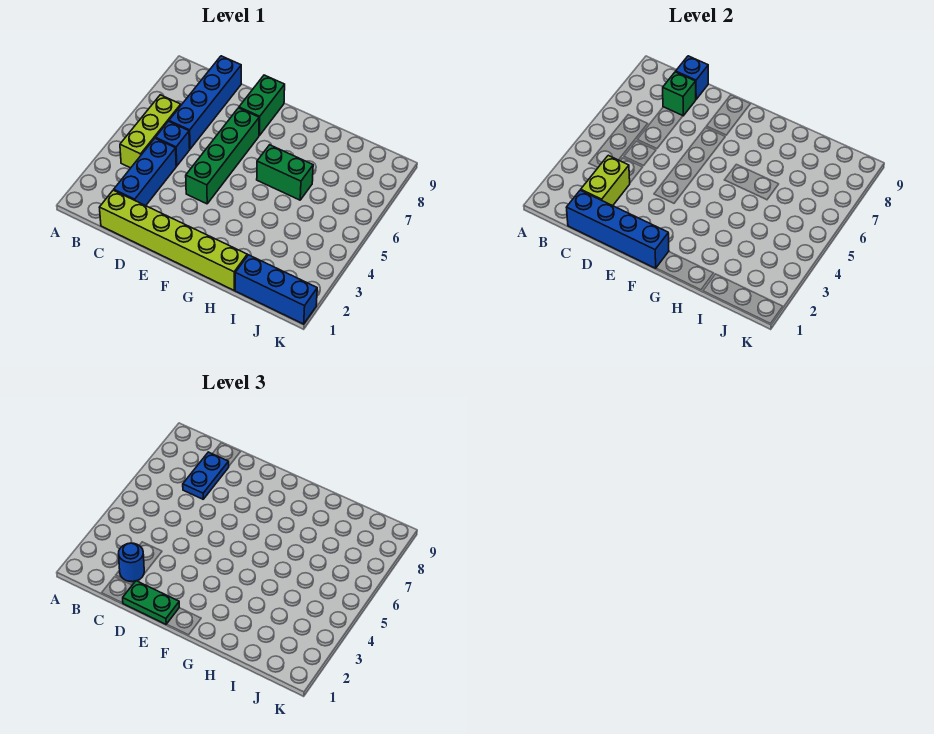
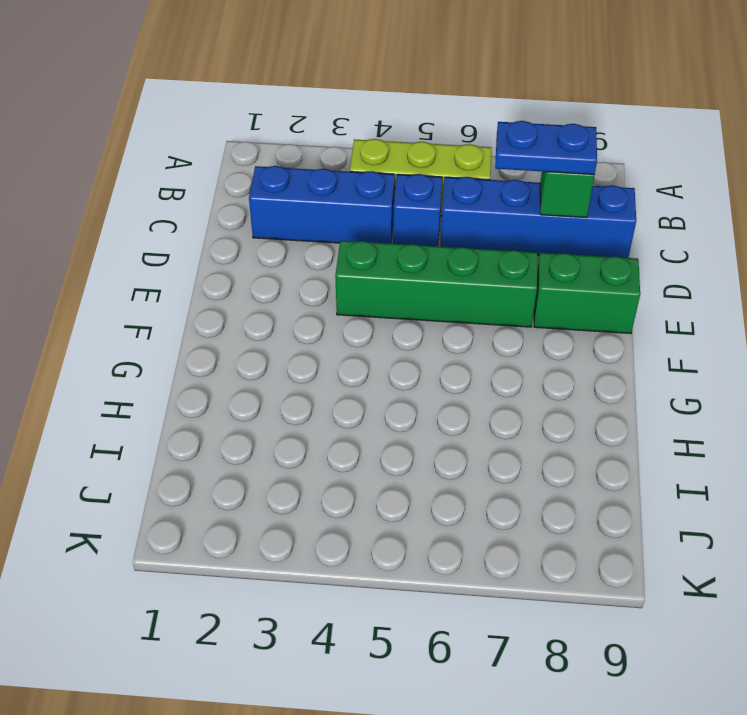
none -> lime 1x6 brick [99,190,247,290]
none -> green 1x2 brick [257,145,313,200]
none -> blue 1x3 brick [235,255,317,324]

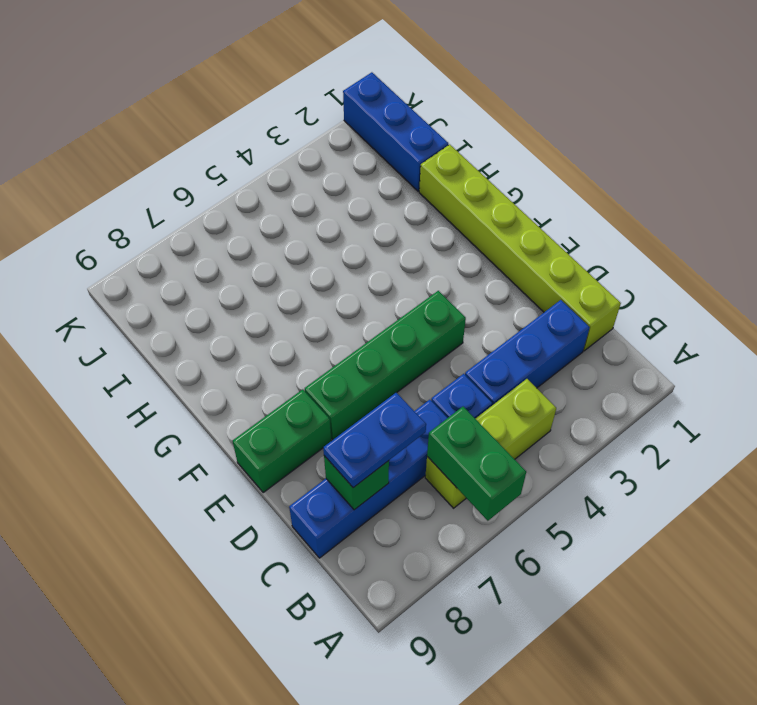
green 1x2 brick [427,407,526,521] -> green 1x2 brick moved to [257,145,313,200]
none -> blue 1x4 brick [566,190,669,268]
none -> lime 1x2 brick [581,155,630,206]
none -> blue 1x1 brick [676,56,708,99]

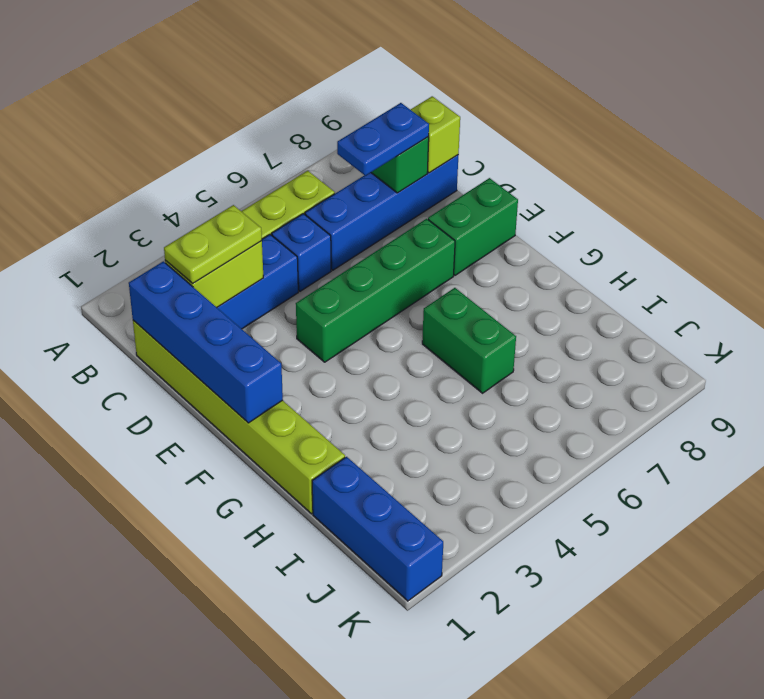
lime 1x2 plate [164,205,262,284] -> blue 1x1 round brick [119,543,144,582]
lime 1x1 brick [410,96,460,173] -> blue 1x1 brick [676,56,708,99]
none -> green 1x2 plate [123,581,179,624]

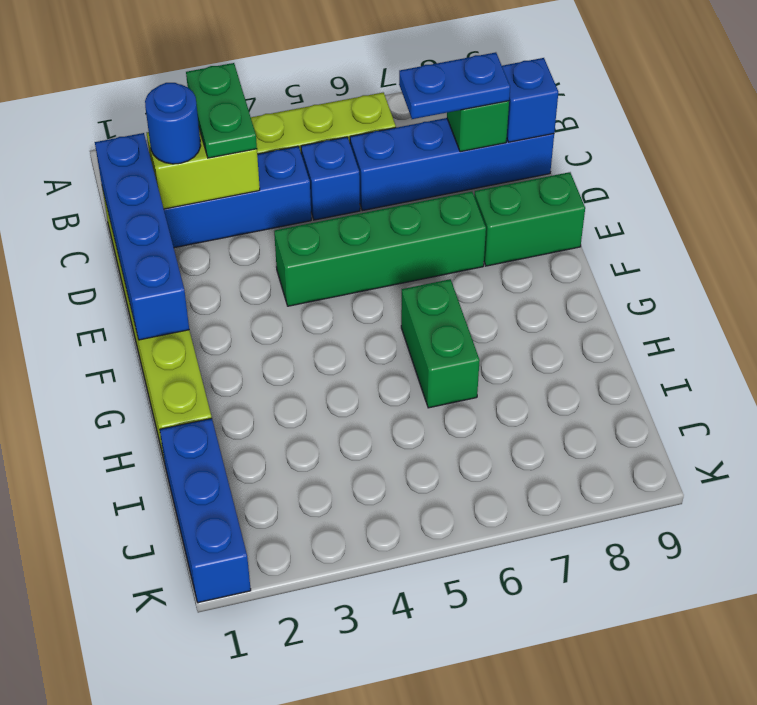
green 1x2 plate [186,63,257,158] -> green 1x2 plate moved to [123,581,179,624]

